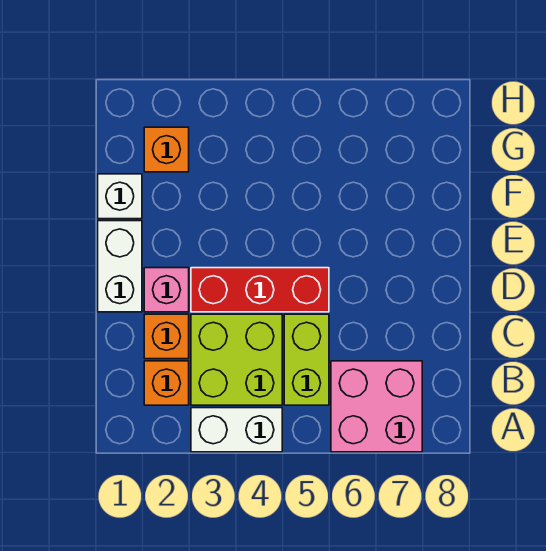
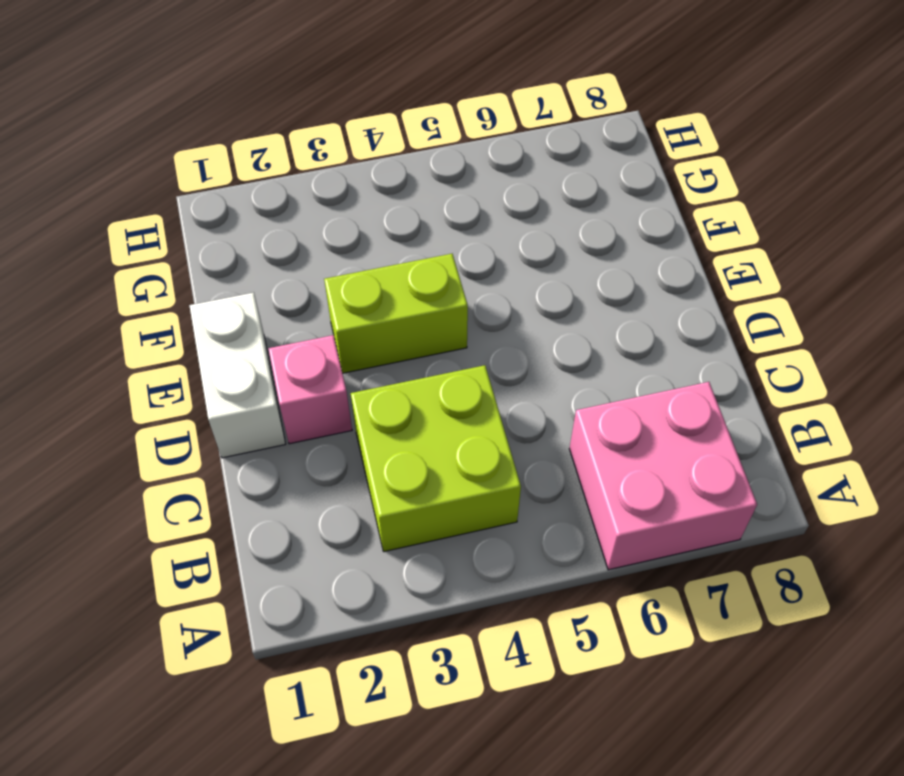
lime 1x2 brick [324,254,468,373] -> lime 1x2 brick turned to [284,314,329,405]
none -> white 1x2 brick [191,408,282,452]
none -> orange 1x1 brick [144,361,189,405]

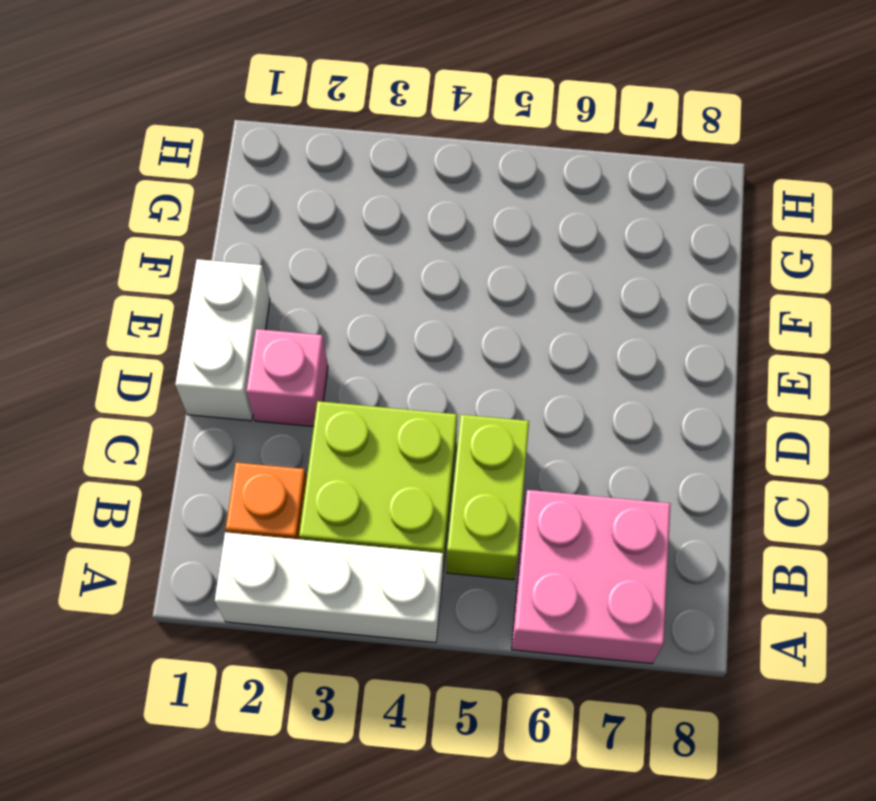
white 1x3 brick [215,532,443,642] -> white 1x2 brick [191,408,282,452]
none -> orange 1x1 brick [144,314,189,359]
none -> red 1x3 brick [191,268,329,312]

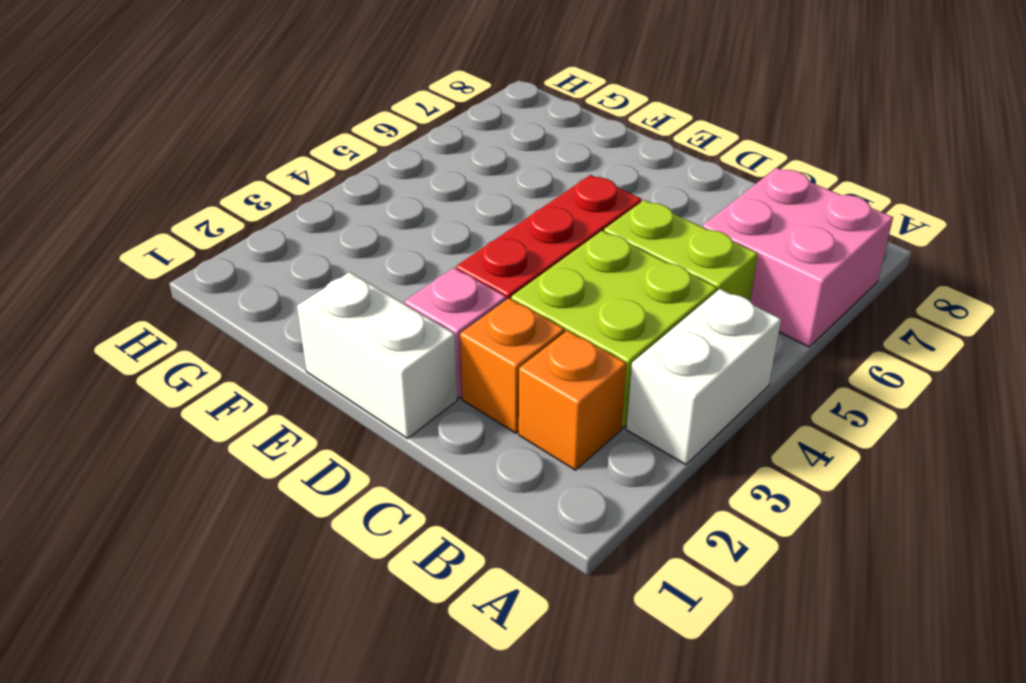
none -> white 1x1 brick [98,174,142,219]
none -> orange 1x1 brick [144,127,189,172]

